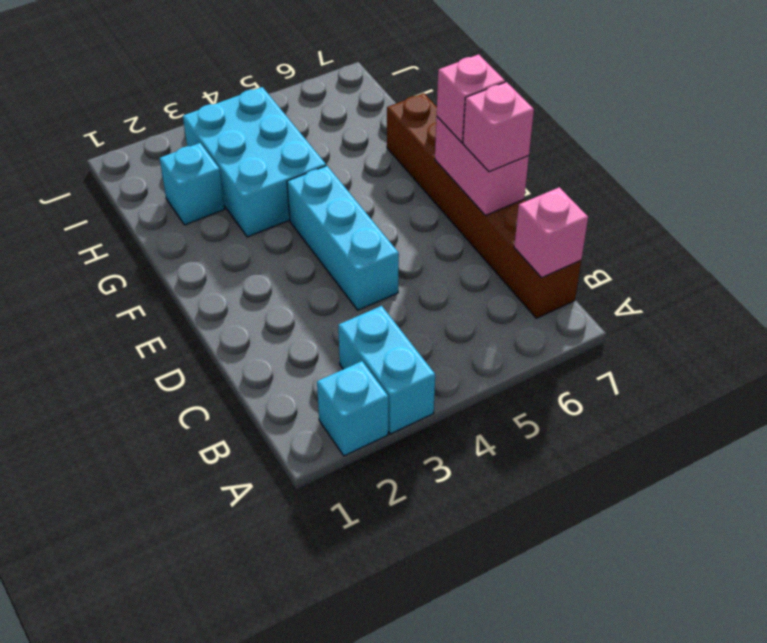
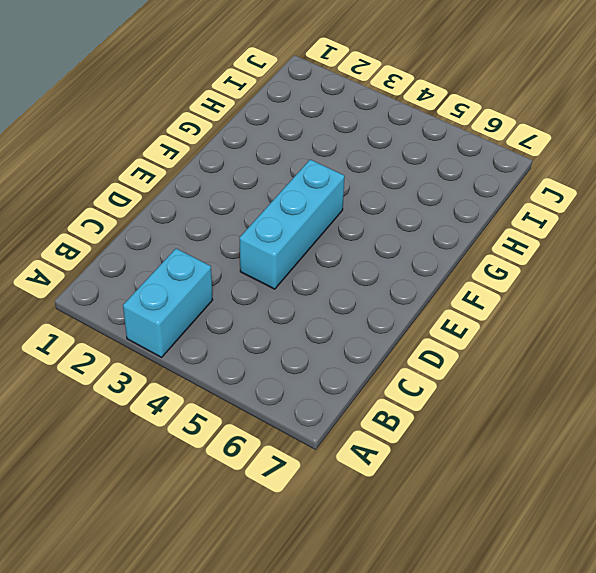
none -> cyan 1x1 brick [317,361,388,456]
none -> brown 1x6 brick [387,93,581,318]

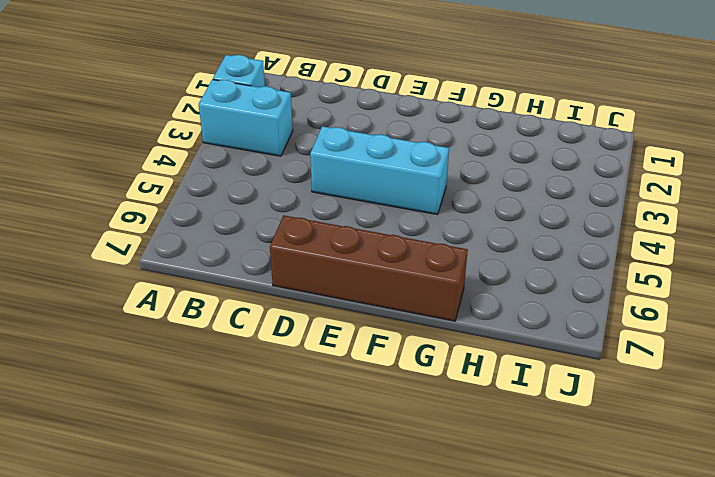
brown 1x4 brick [270,215,468,321] -> brown 1x6 brick [387,93,581,318]
none -> cyan 2x3 brick [183,87,326,237]
none -> cyan 1x1 brick [160,143,224,225]

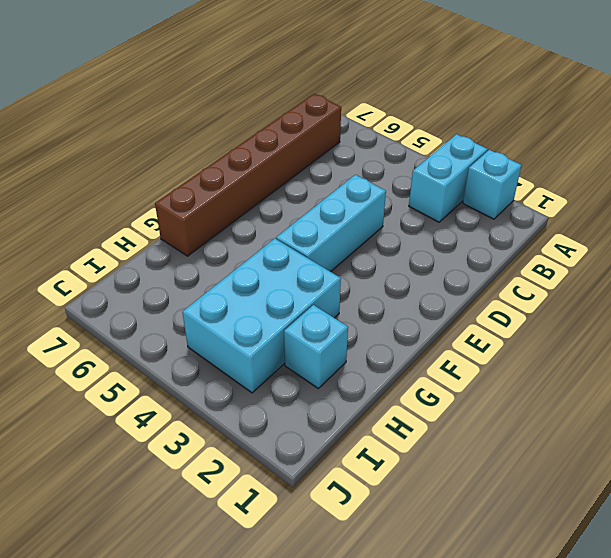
none -> pink 1x1 brick [514,187,588,277]
none -> pink 1x2 brick [435,117,529,215]

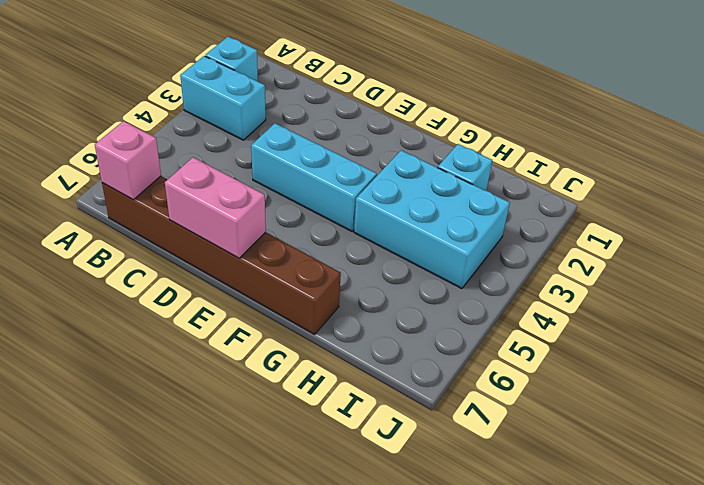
none -> pink 1x1 brick [463,82,534,172]
none -> pink 1x1 brick [437,54,505,142]

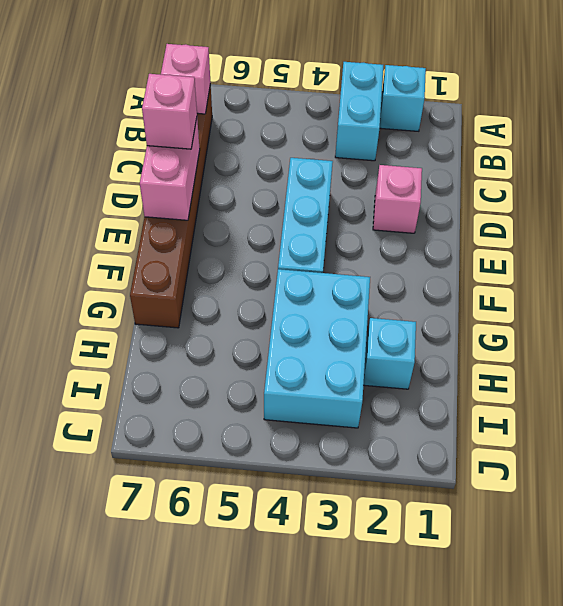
pink 1x1 brick [373,165,422,233] -> pink 1x1 brick moved to [437,54,505,142]

